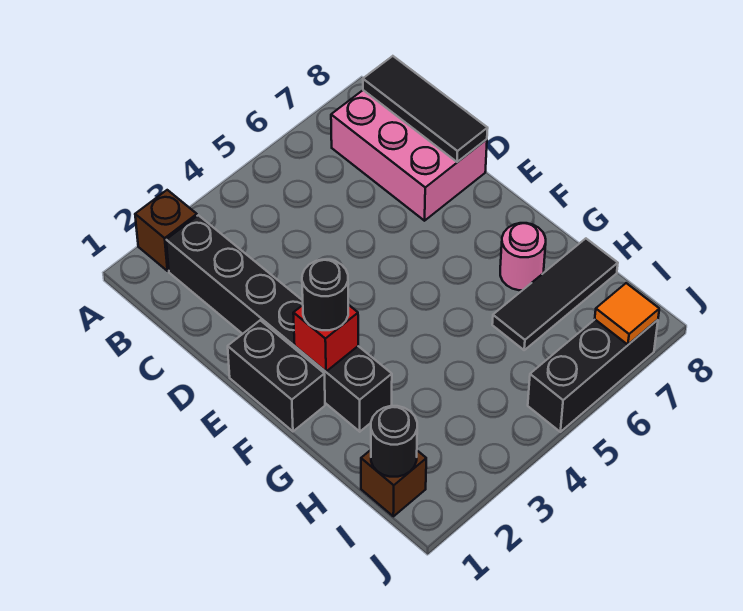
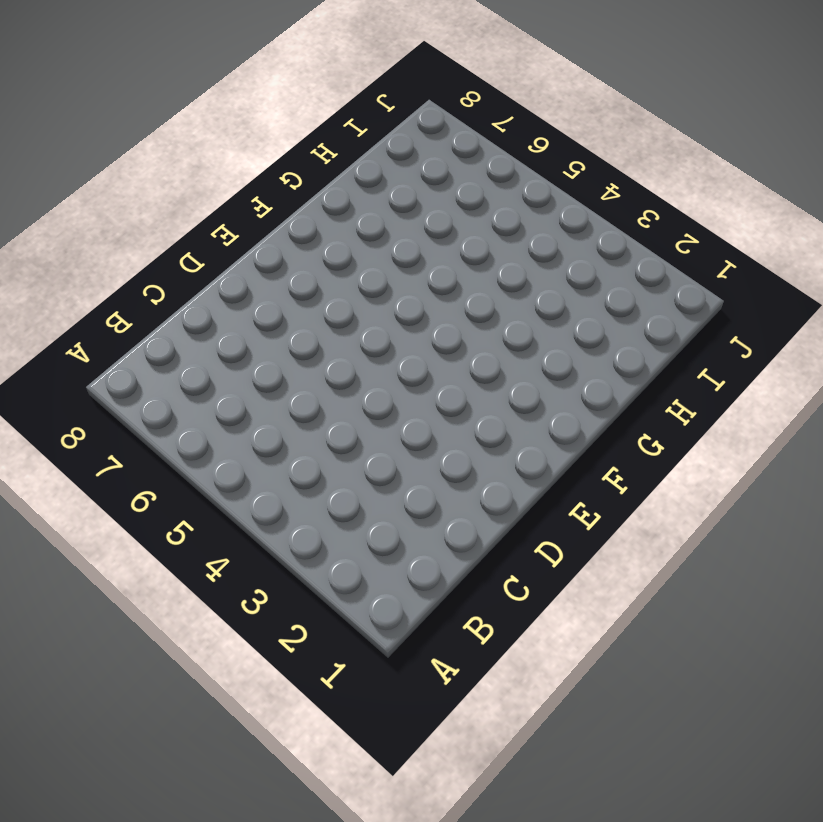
none -> brown 1x1 brick [135,190,197,271]
none -> black 1x6 brick [166,215,392,432]
none -> pink 2x3 brick [331,90,487,221]

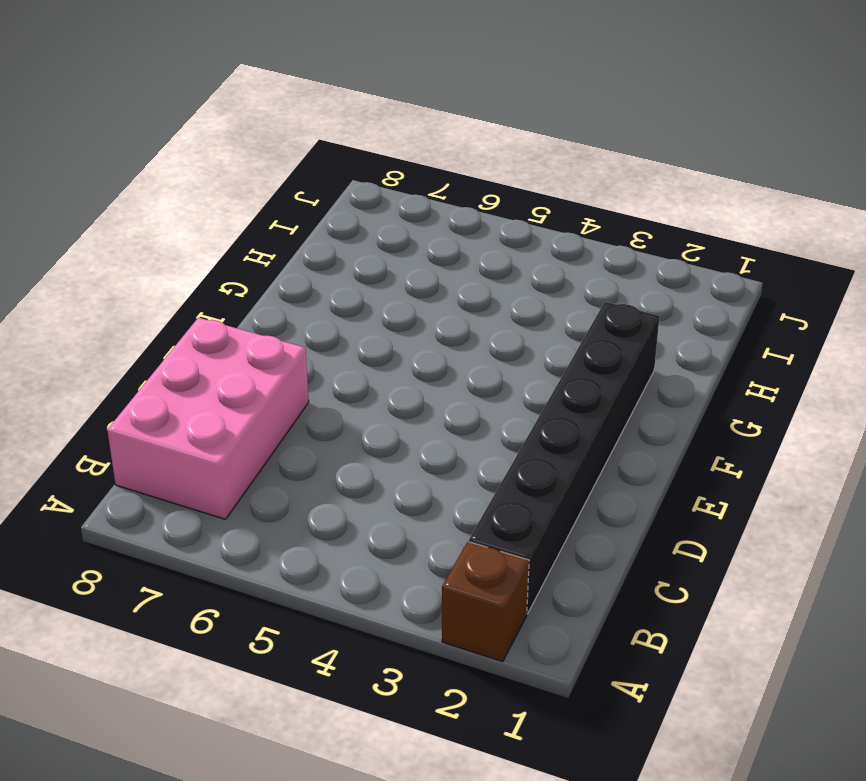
none -> black 1x2 brick [228,320,325,431]
none -> pink 1x1 round brick [500,223,546,290]
none -> black 1x3 tile [492,239,618,350]

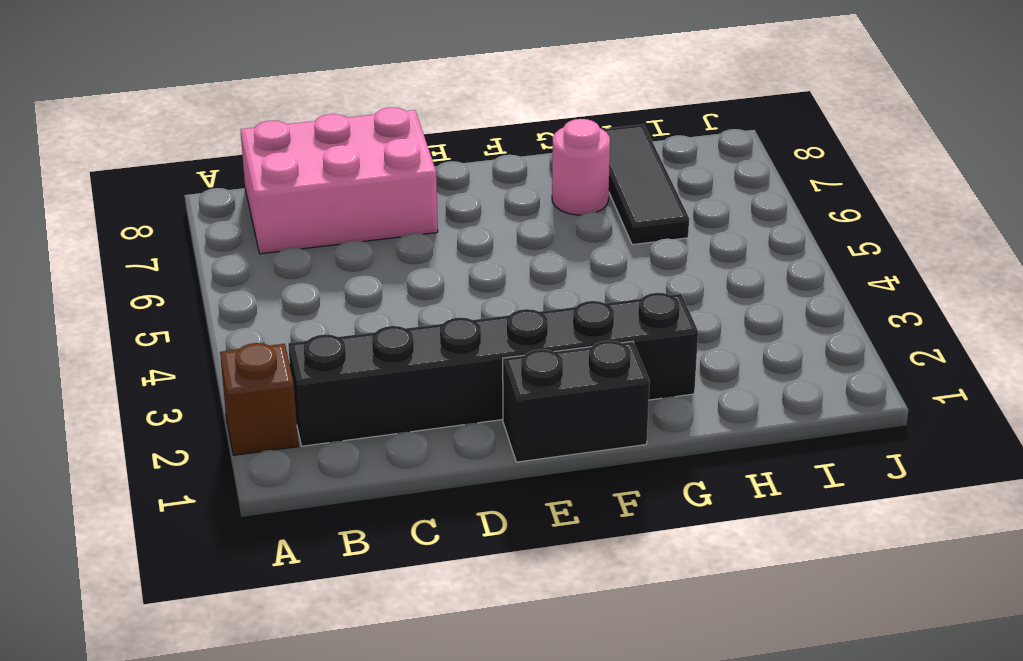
none -> brown 1x1 brick [361,450,426,516]
none -> black 1x3 brick [528,320,658,432]
none -> black 1x3 tile [363,56,488,162]

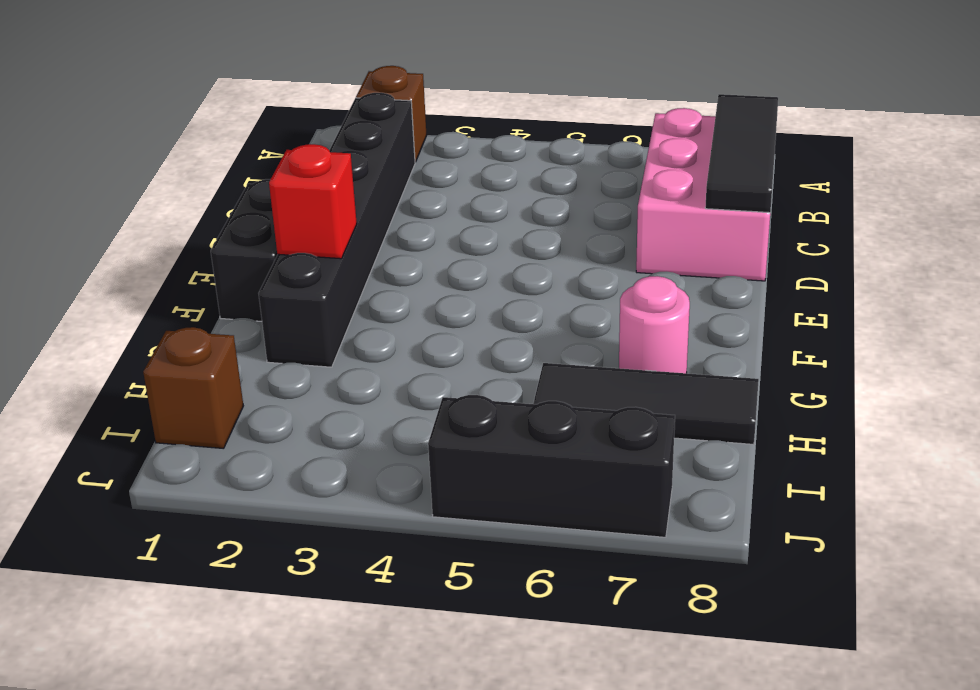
none -> black 1x1 round brick [371,406,417,477]
none -> orange 1x1 tile [595,283,659,345]
none -> black 1x1 round brick [302,260,348,330]

